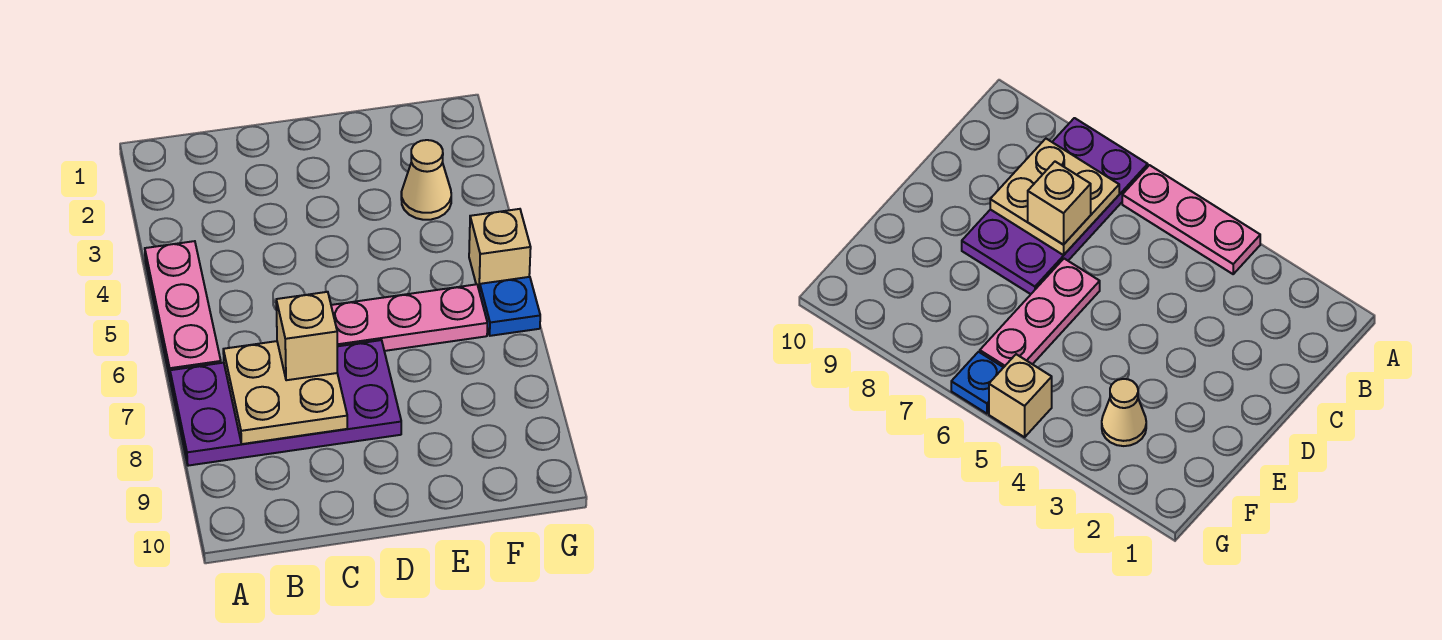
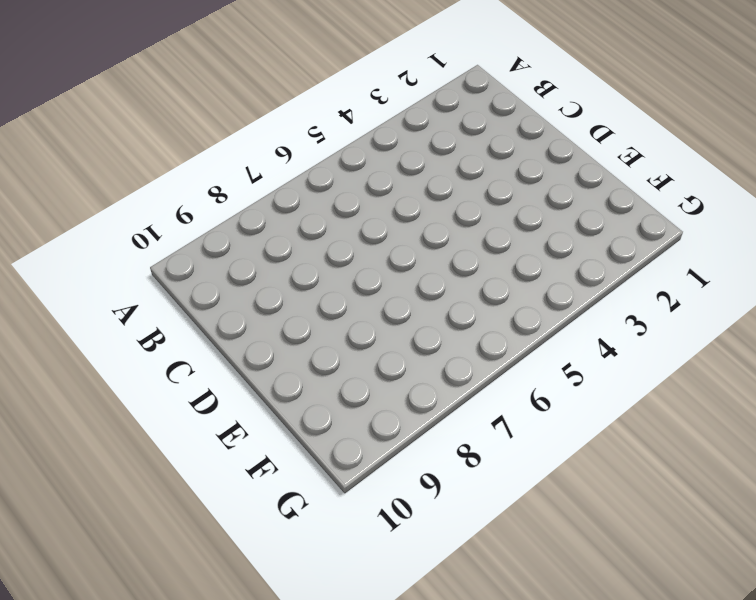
none -> pink 1x3 plate [145,241,221,378]
none -> purple 2x4 plate [170,340,401,466]

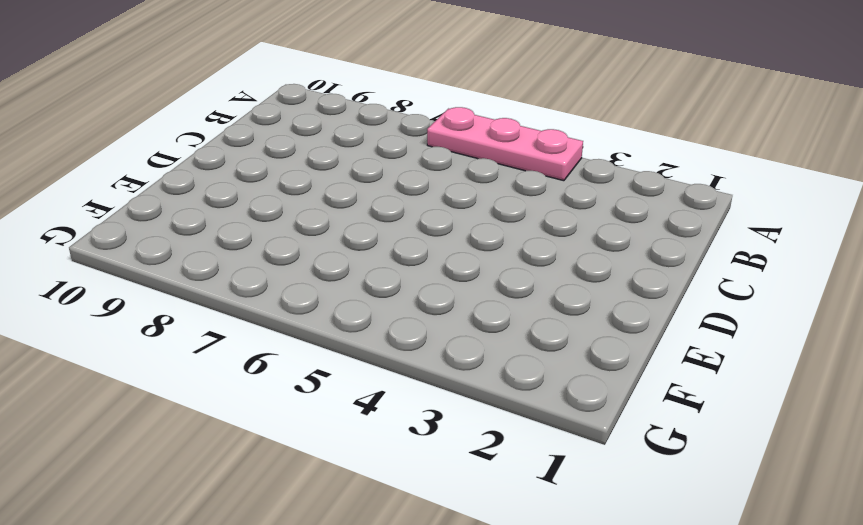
none -> purple 2x4 plate [170,340,401,466]
none -> pink 1x3 plate [331,284,487,351]

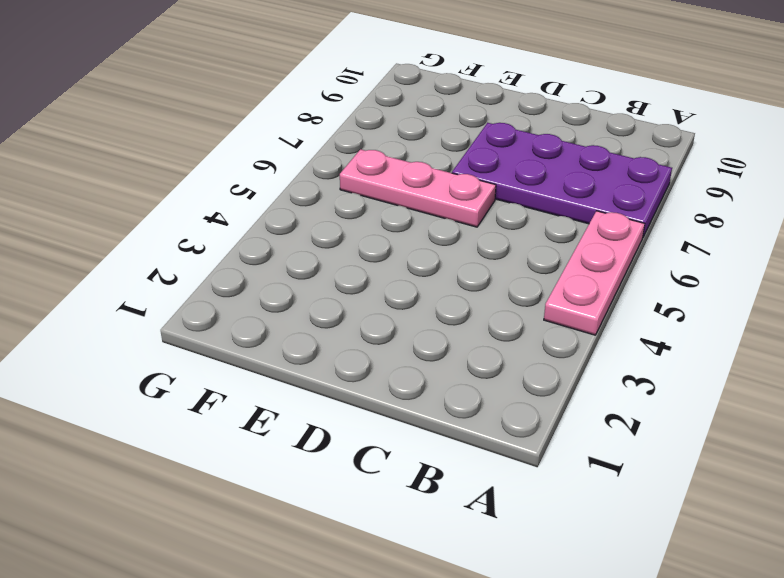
none -> tan 1x1 cone [401,140,451,220]
none -> tan 1x1 brick [469,209,531,292]

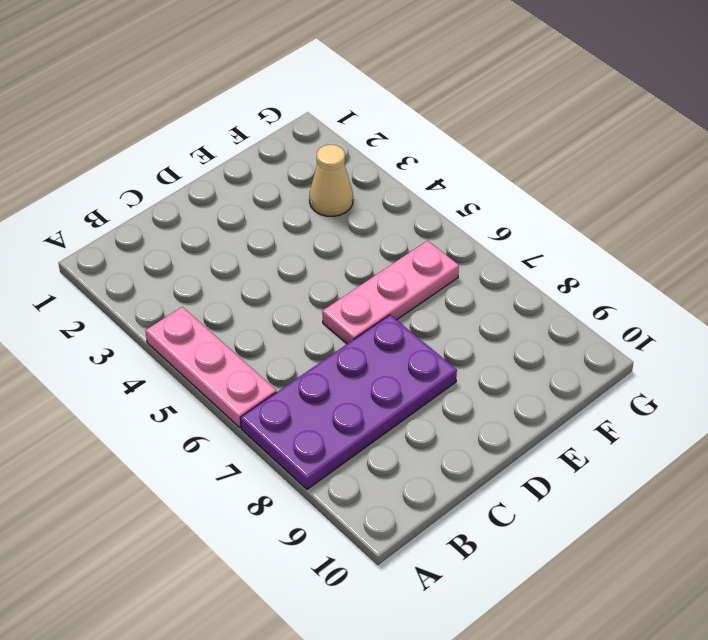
none -> tan 1x1 brick [469,209,531,292]
none -> blue 1x1 plate [480,277,540,336]

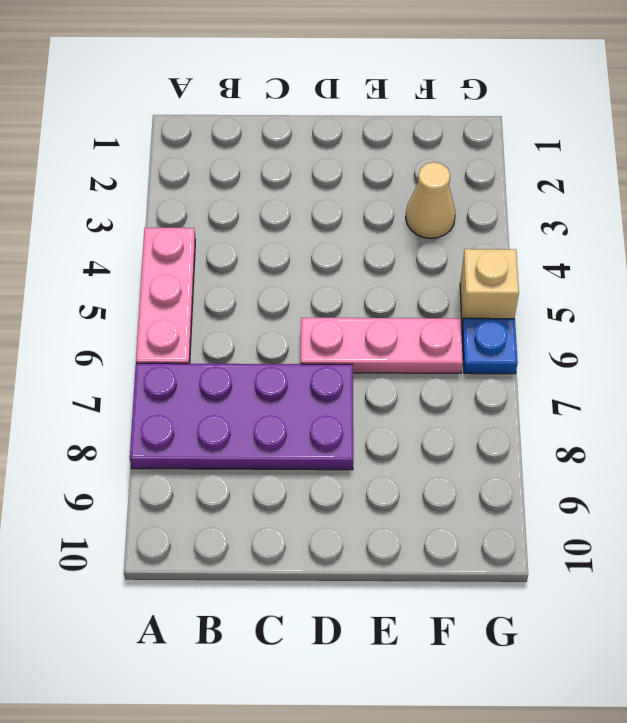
none -> tan 2x2 plate [223,341,347,444]
none -> tan 1x1 brick [276,292,337,380]

